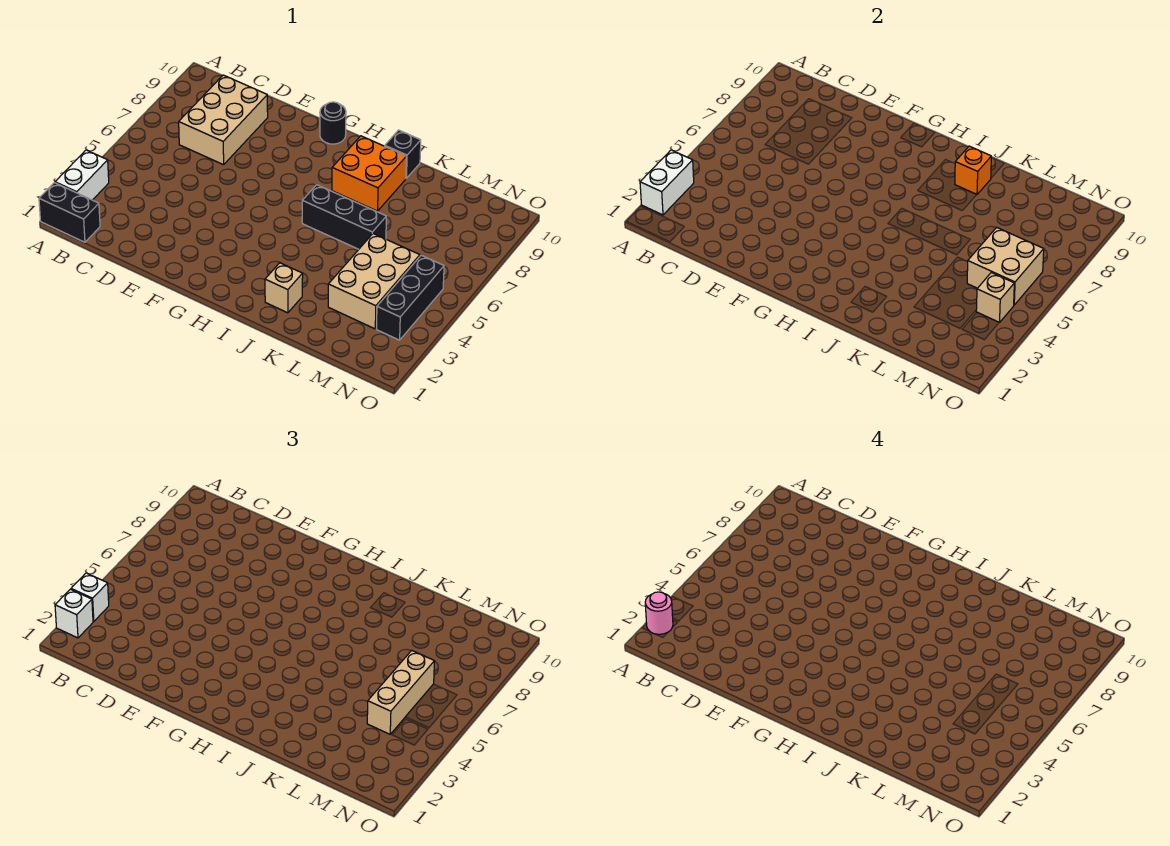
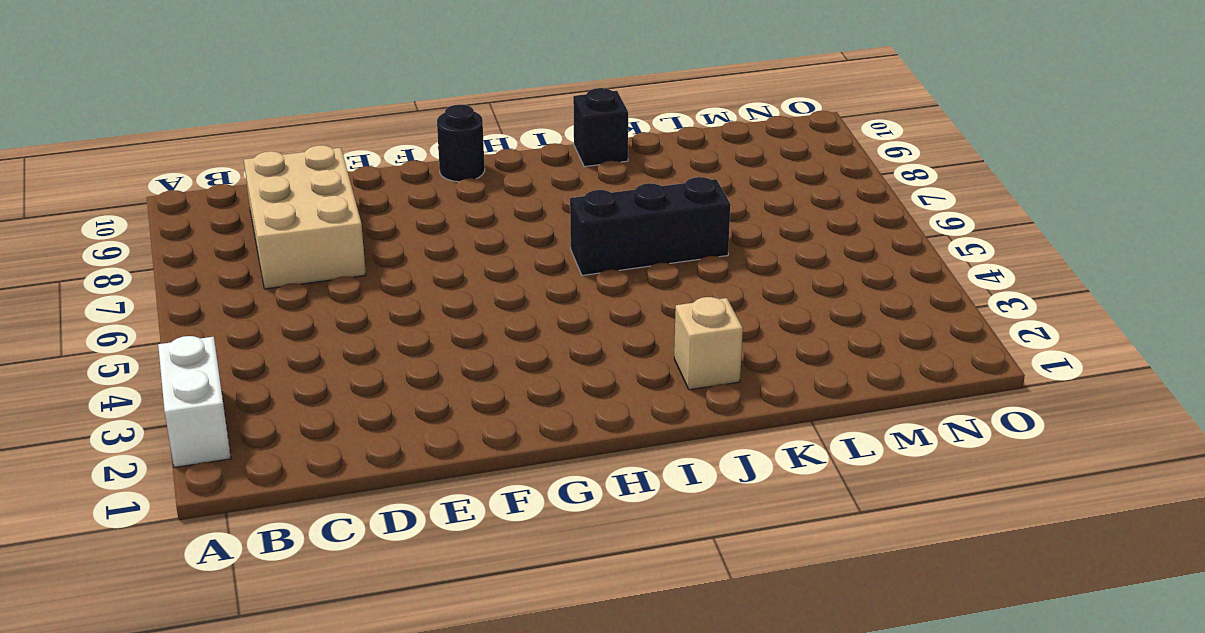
none -> black 1x2 brick [39,183,100,242]
none -> orange 2x2 brick [332,136,406,211]
none -> tan 2x3 brick [328,234,420,329]

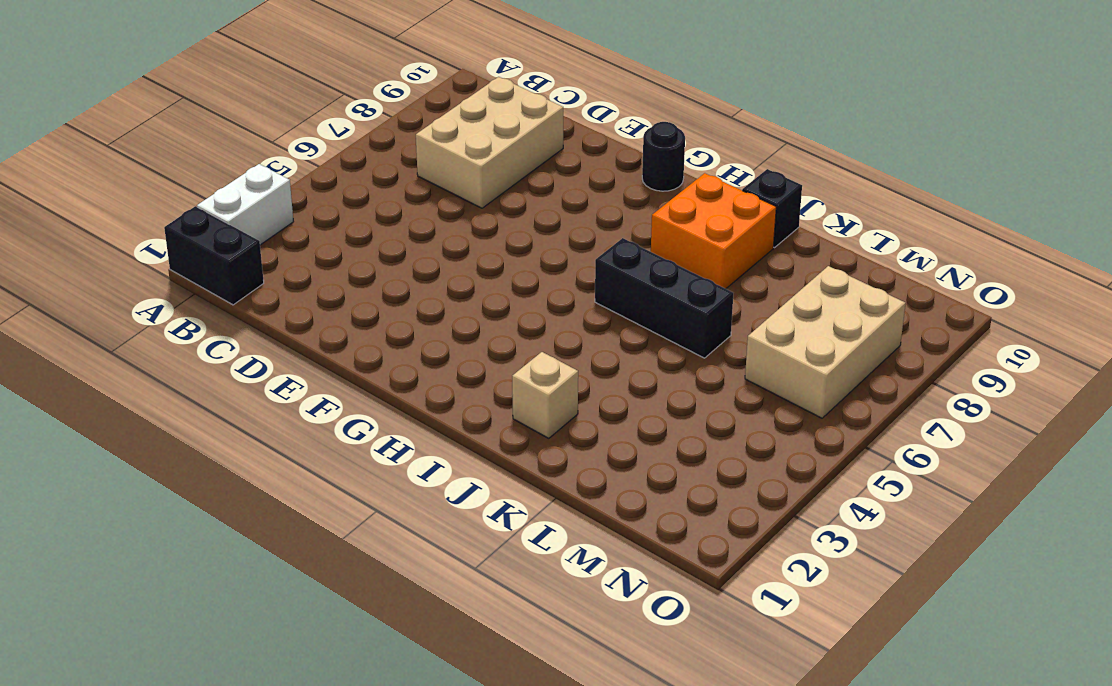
tan 2x3 brick [745,266,906,418] -> tan 2x3 brick moved to [328,234,420,329]
none -> black 1x3 brick [377,255,444,340]
none -> white 1x2 brick [640,150,694,215]
none -> orange 1x1 brick [955,146,991,195]

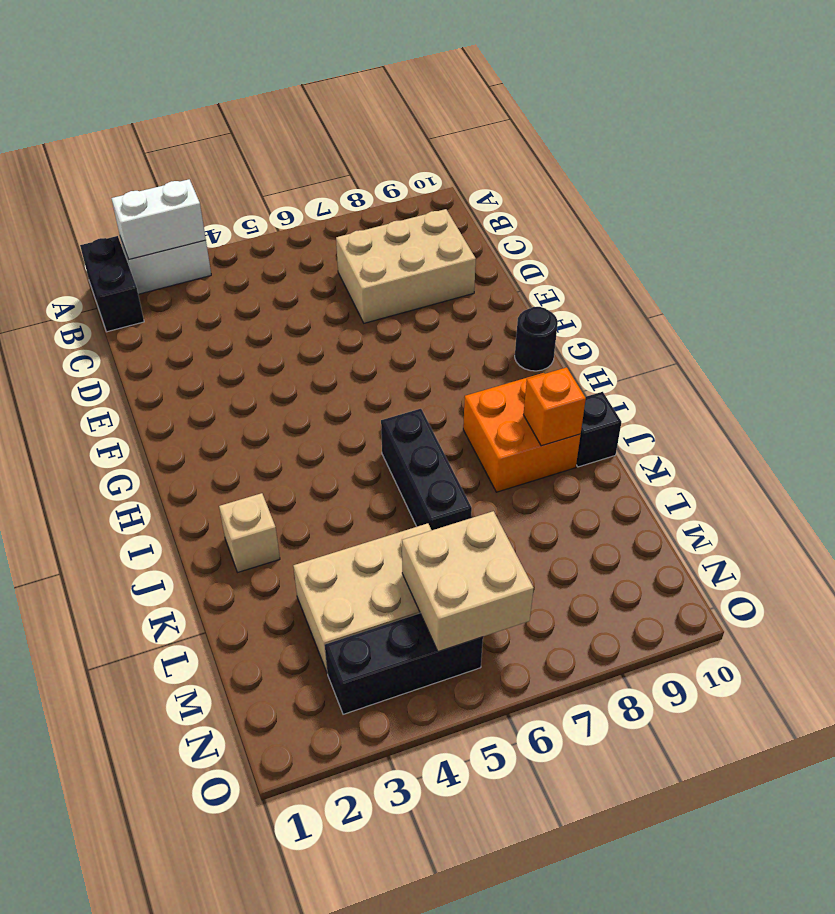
none -> tan 1x1 brick [976,272,1014,323]
none -> white 1x1 brick [55,589,93,638]
none -> white 1x1 brick [71,573,109,622]

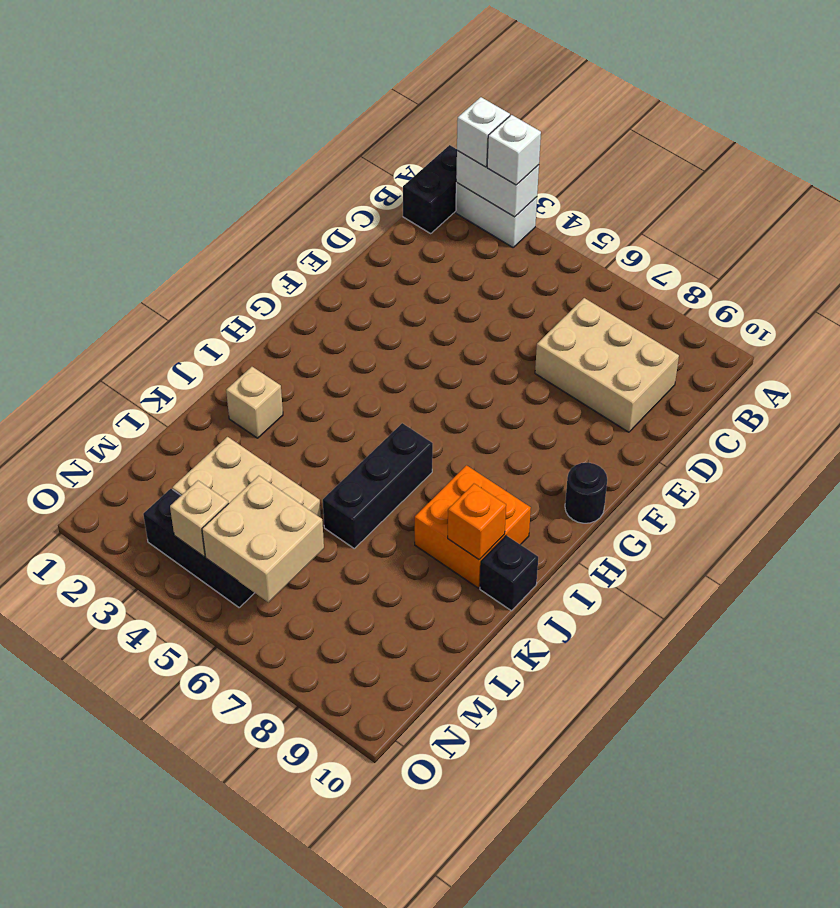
none -> tan 1x3 brick [367,650,434,734]
none -> pink 1x1 round brick [645,592,673,634]

